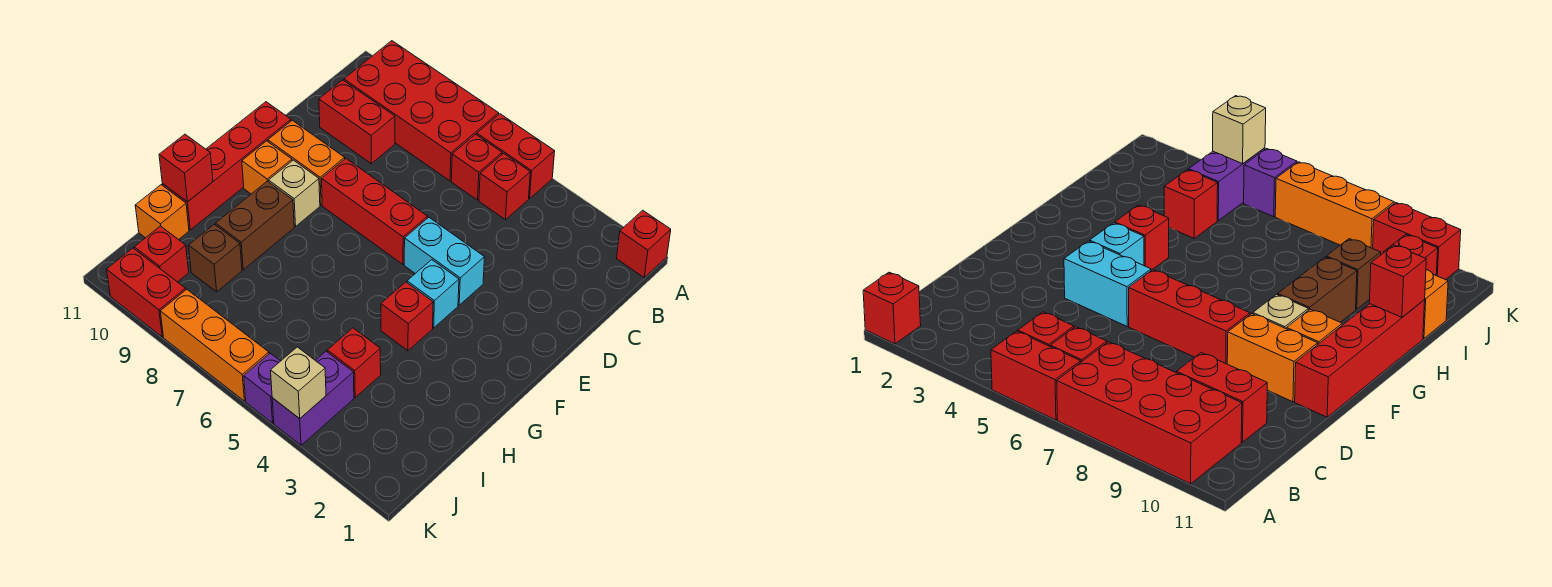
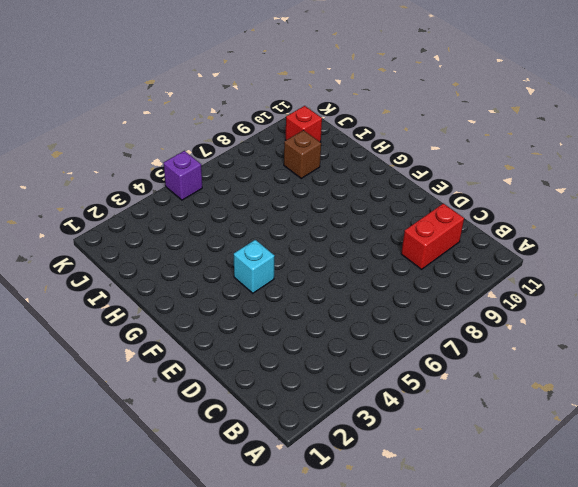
none -> red 1x1 brick [617,210,671,278]
none -> red 1x2 brick [477,114,555,198]
none -> red 2x4 brick [344,41,499,181]

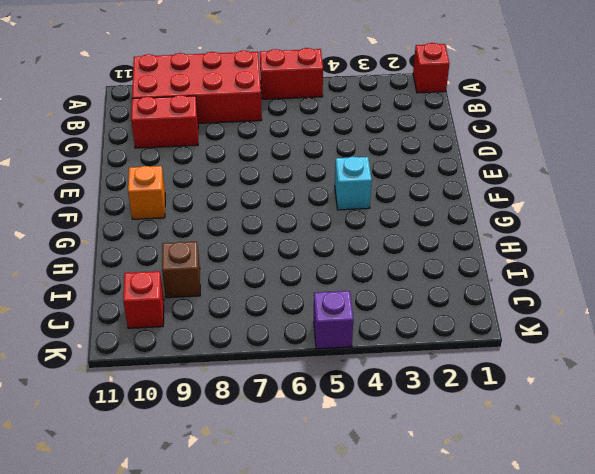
none -> red 1x1 brick [479,153,530,220]
none -> red 1x1 brick [451,134,502,200]
none -> cyan 1x2 brick [404,217,485,305]

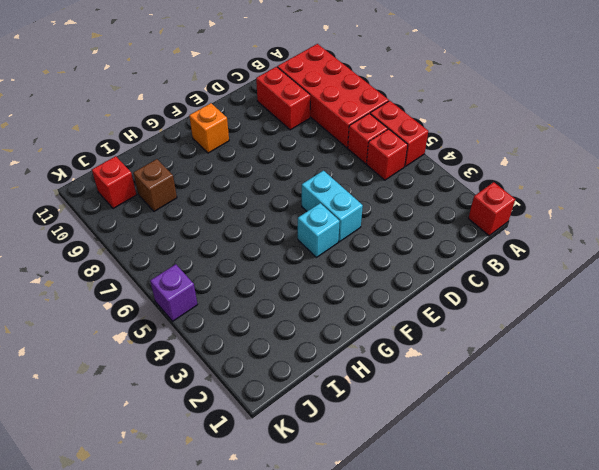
none -> red 1x3 brick [322,159,428,264]
none -> orange 1x2 brick [268,120,345,205]
none -> red 1x4 brick [162,102,291,230]

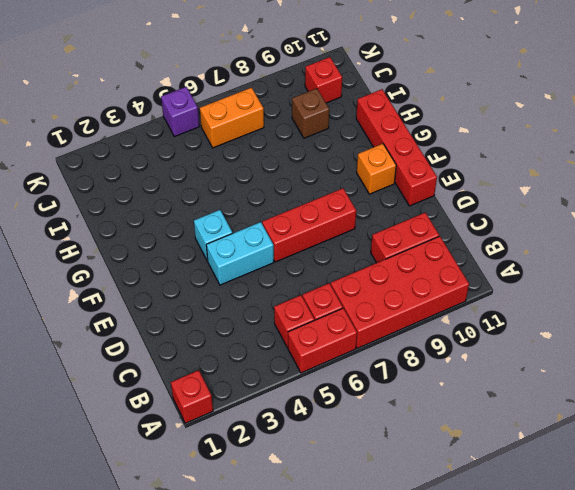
orange 1x2 brick [200,88,264,148] -> orange 1x2 brick moved to [268,120,345,205]
none -> tan 1x1 brick [269,160,320,226]
none -> red 1x1 brick [381,282,433,351]
none -> brown 1x2 brick [216,181,294,270]

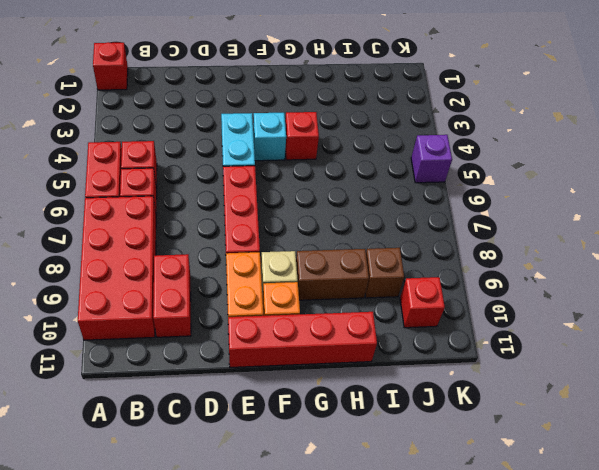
none -> red 1x1 brick [327,328,381,397]
none -> orange 1x1 brick [135,185,189,240]
none -> purple 1x2 brick [272,351,354,445]

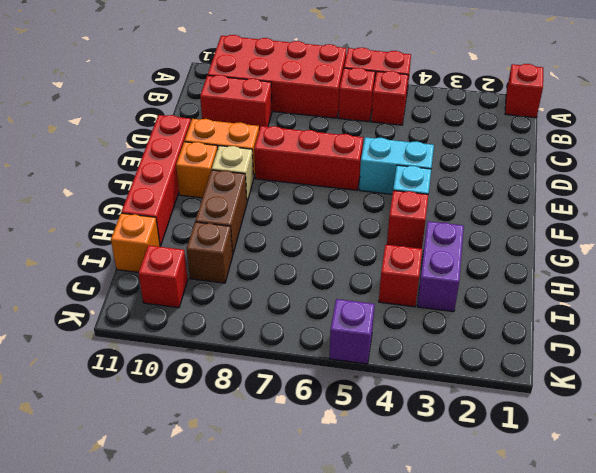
purple 1x2 brick [417,221,464,312] -> purple 1x2 brick moved to [272,351,354,445]
none -> orange 1x3 brick [160,289,269,401]
none -> red 1x2 brick [107,248,186,337]
none -> red 1x1 brick [159,134,213,202]

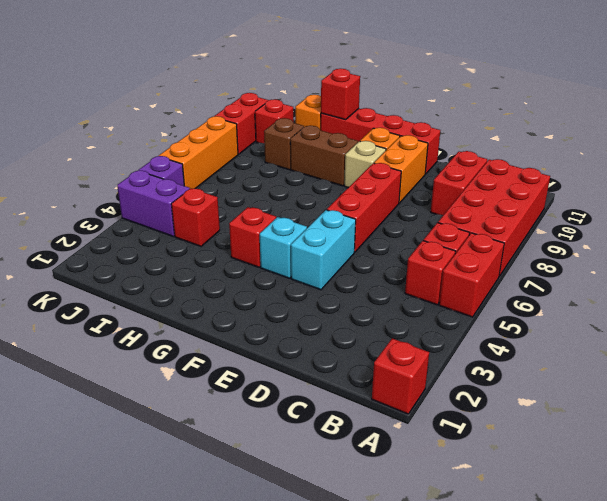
none -> tan 1x1 brick [271,347,326,419]

